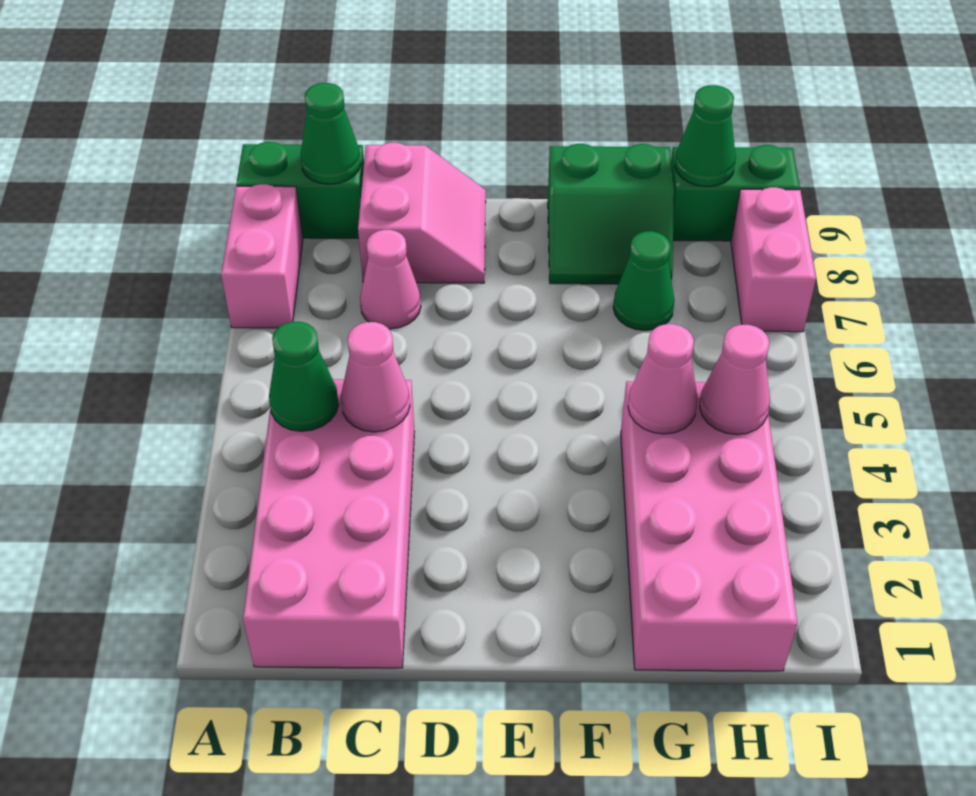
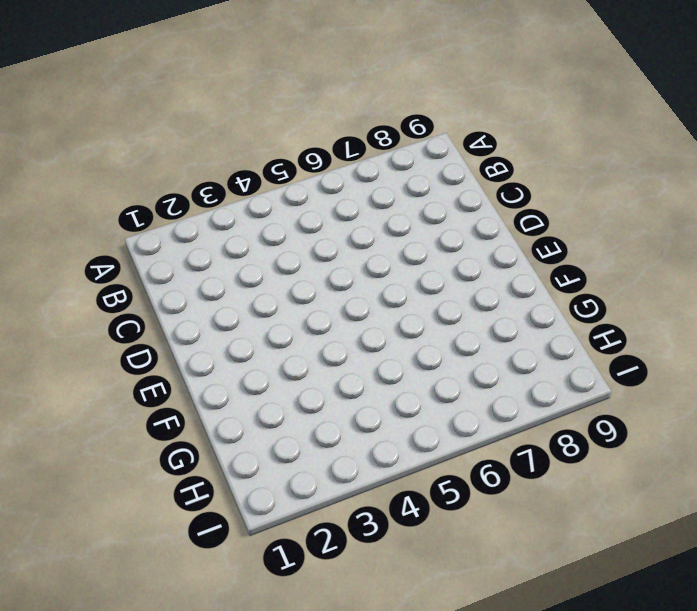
none -> pink 1x2 brick [221,184,303,328]
none -> green 1x2 brick [236,142,364,238]
none -> pink 2x4 brick [243,379,415,668]

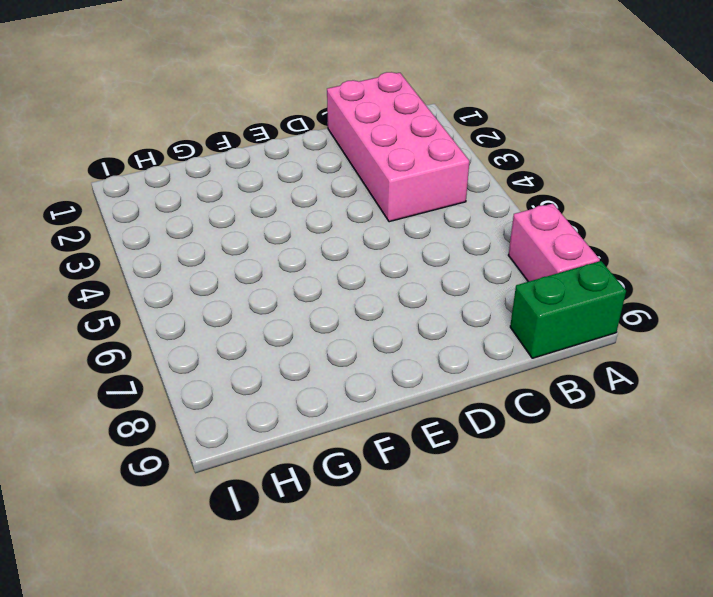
none -> pink 1x1 cone [360,230,421,329]
none -> pink 2x2 slope [358,143,486,283]
none -> green 2x2 slope [548,144,674,284]

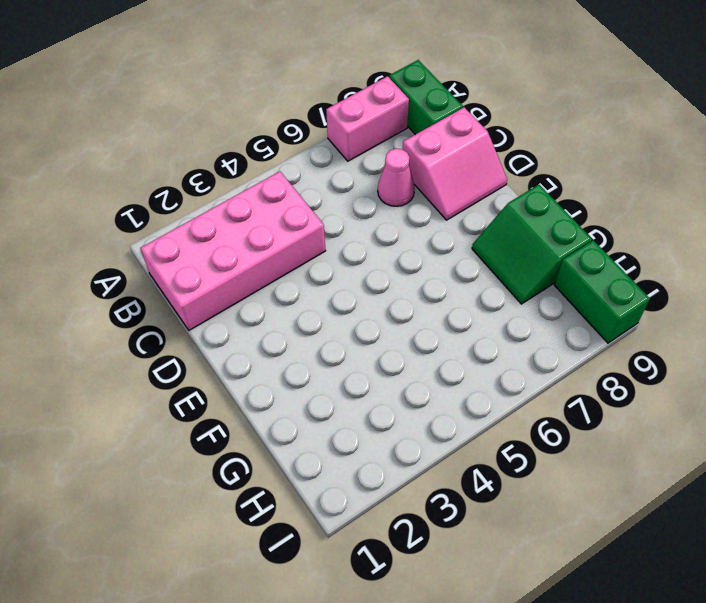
none -> pink 2x4 brick [621,381,798,671]
none -> green 1x1 cone [613,231,675,330]
none -> pink 1x2 brick [731,187,816,332]

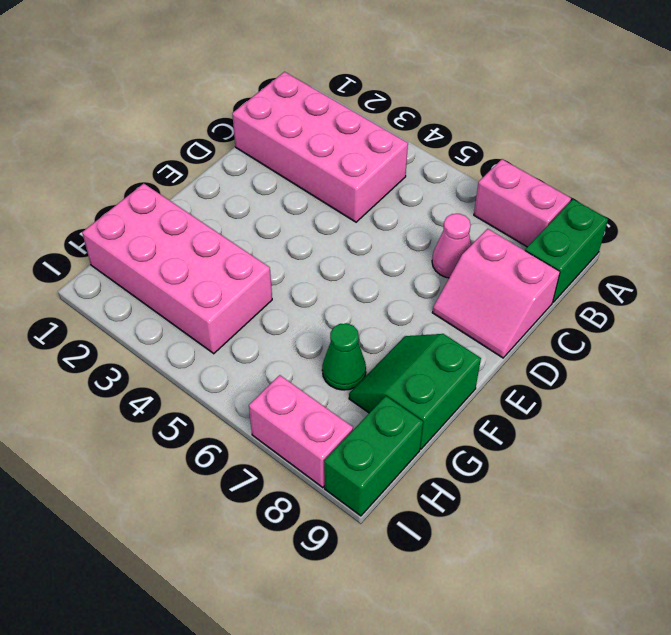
none -> green 1x1 cone [269,322,338,431]
none -> green 1x1 cone [301,83,361,184]
none -> pink 1x1 cone [341,322,410,432]

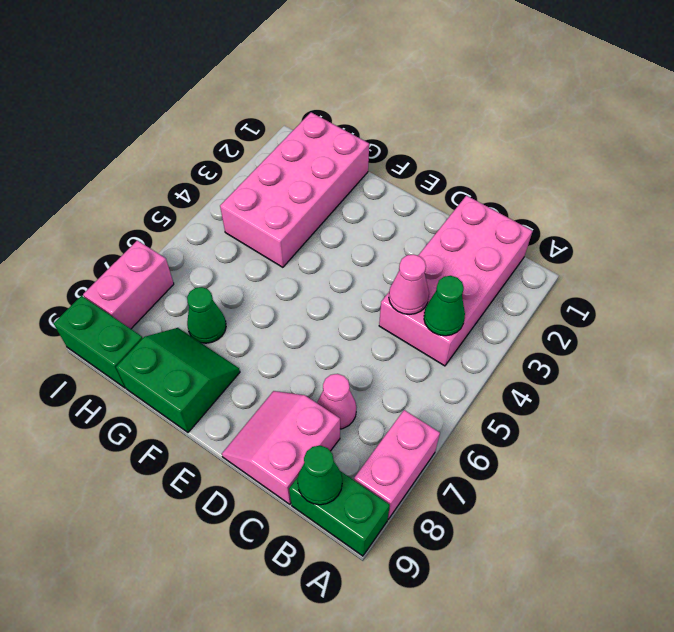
none -> pink 1x1 cone [628,324,698,434]
none -> pink 1x1 cone [700,325,770,434]
none -> green 1x1 cone [675,85,736,186]

